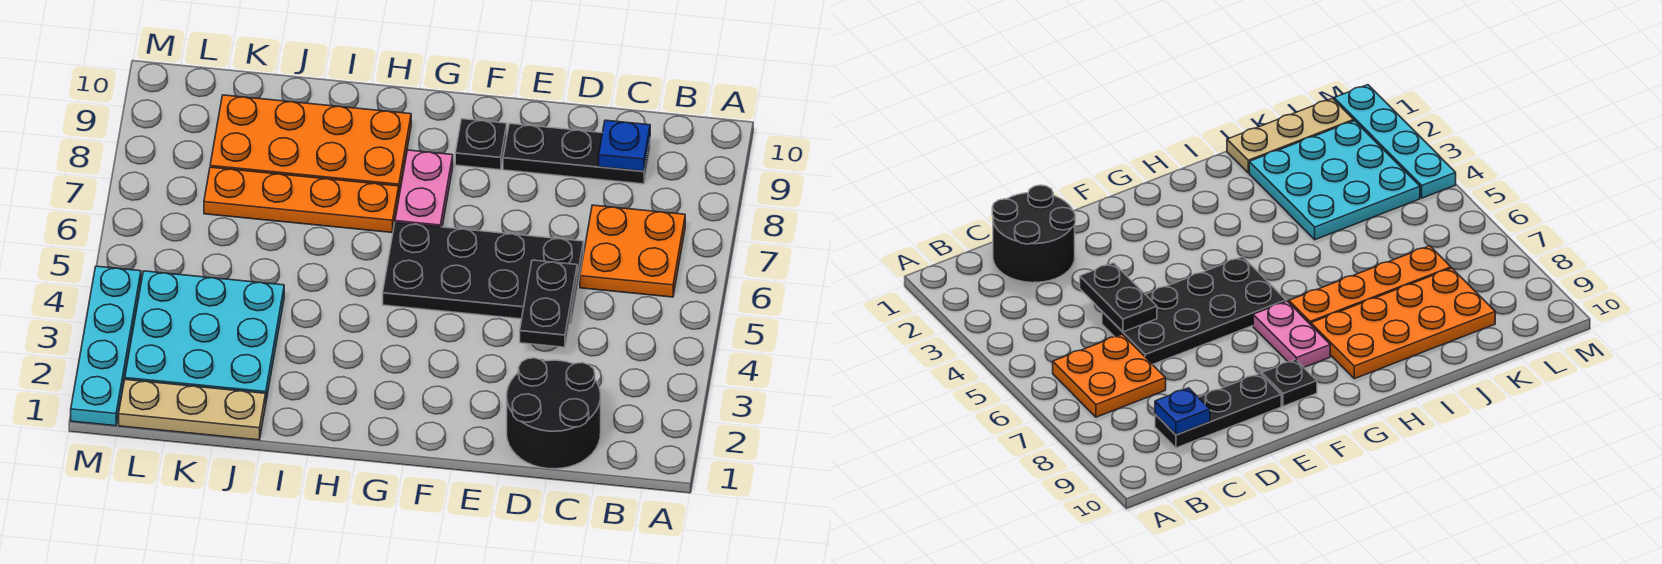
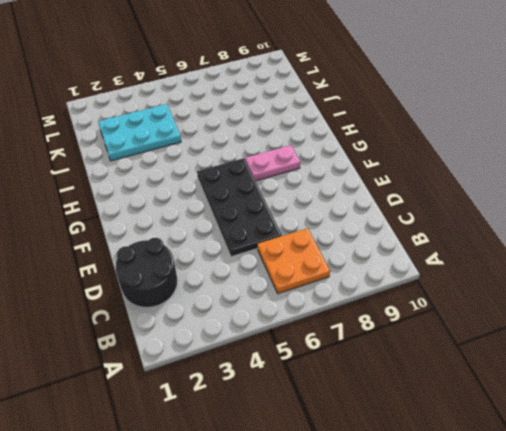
cyan 2x3 plate [98,104,181,161] -> cyan 3x3 plate [125,271,284,400]
none -> black 1x3 plate [503,123,650,184]
none -> black 1x1 plate [455,119,507,170]
none -> orange 1x4 plate [204,167,399,233]

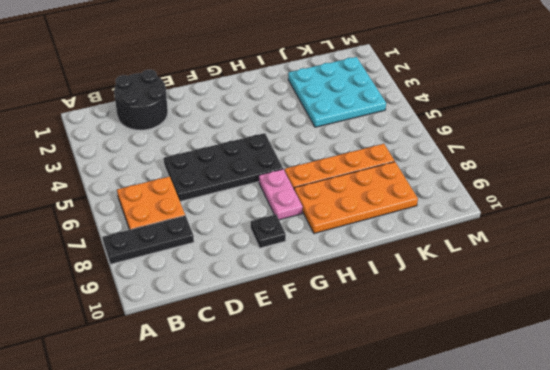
black 1x3 plate [103,216,194,264] -> black 1x3 plate moved to [503,123,650,184]
none -> tan 1x3 plate [119,379,266,440]
none -> cyan 1x4 plate [71,266,141,426]
none -> blue 1x1 plate [599,120,650,171]

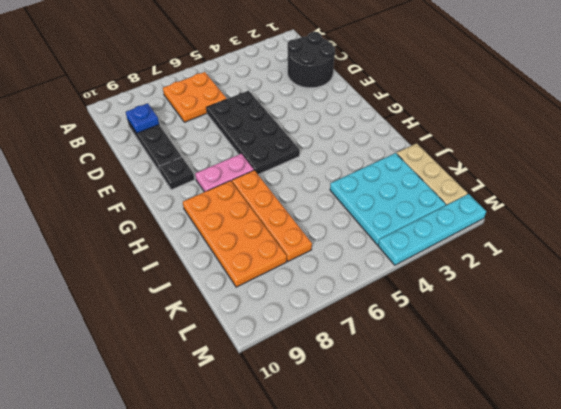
none -> black 1x2 plate [520,260,577,347]

